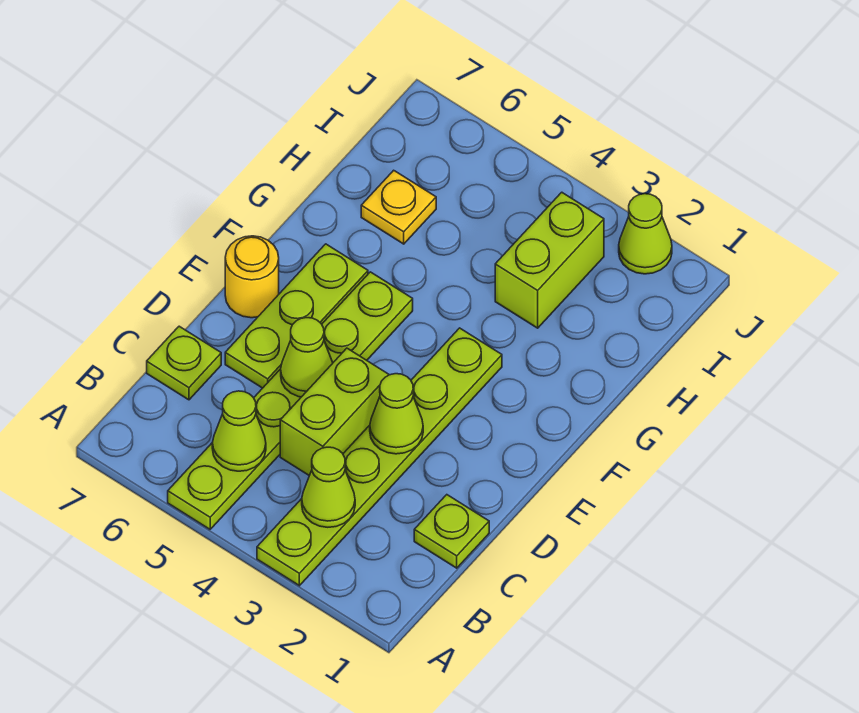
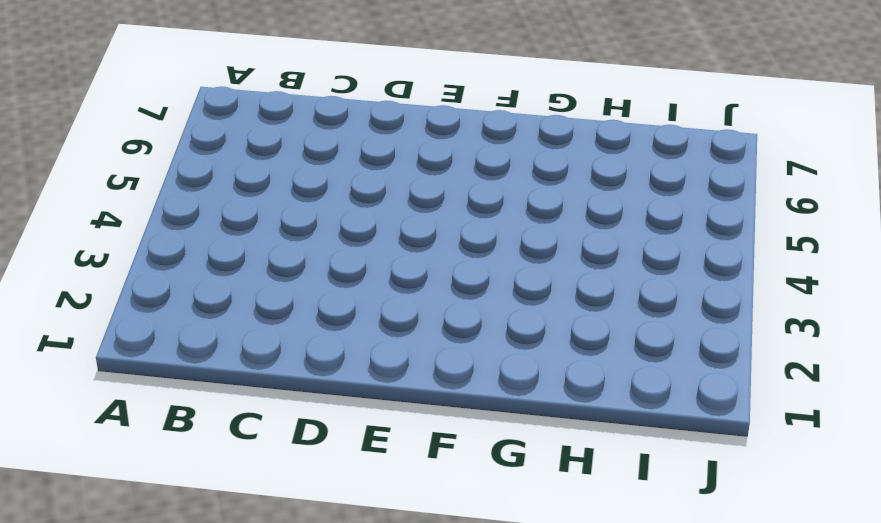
none -> lime 1x6 plate [257,328,502,586]
none -> lime 1x6 plate [168,272,413,529]
none -> lime 1x1 plate [414,495,489,568]

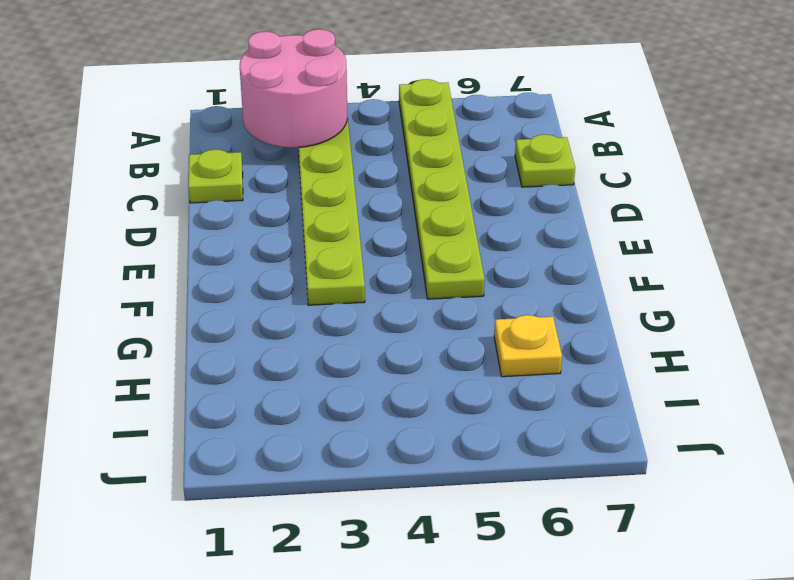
pink 2x2 round brick [240,29,347,148] -> lime 1x1 cone [302,447,355,527]
none -> lime 1x2 brick [280,348,389,476]
none -> lime 1x3 plate [225,244,368,388]
none -> yellow 1x1 round brick [225,236,279,318]

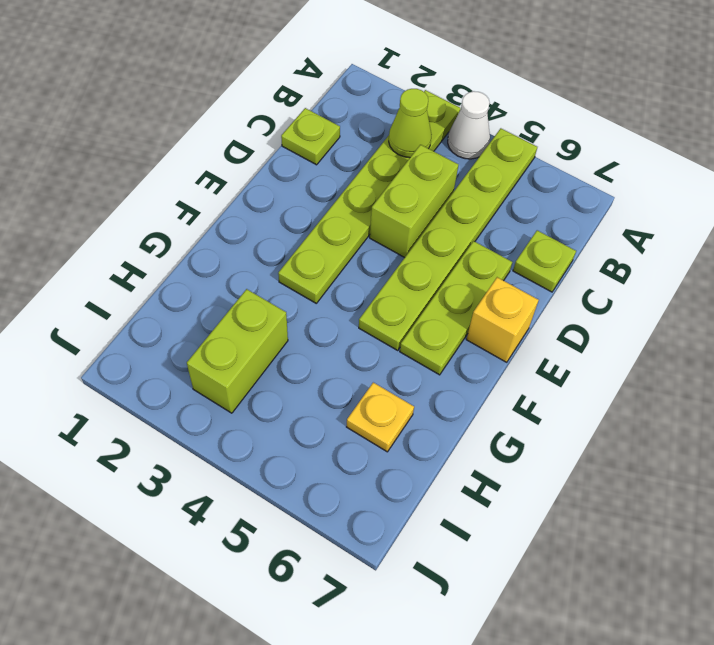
white 1x1 cone [448,91,490,159] -> none
yellow 1x1 brick [466,277,539,362] -> yellow 1x1 round brick [225,236,279,318]
none -> lime 1x1 cone [619,194,672,274]
none -> lime 1x1 cone [212,391,266,471]
none -> lime 1x1 cone [370,374,423,454]

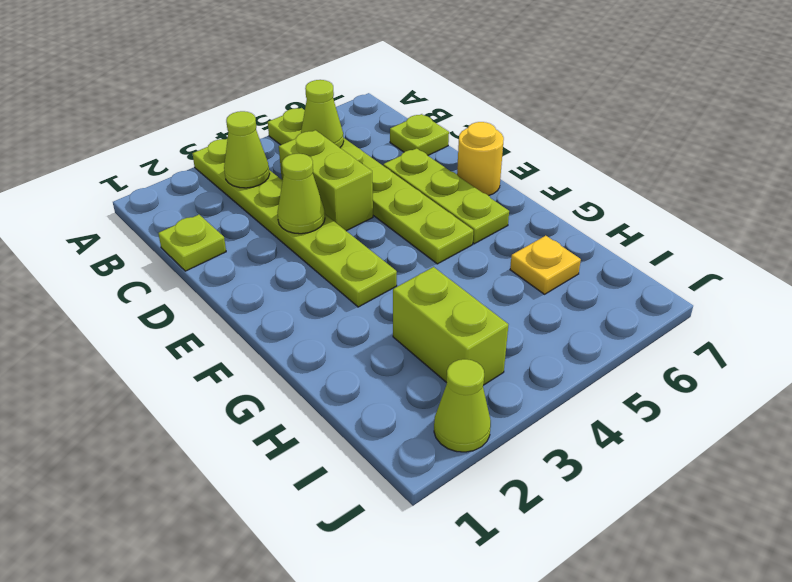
none -> lime 1x1 cone [281,318,333,397]

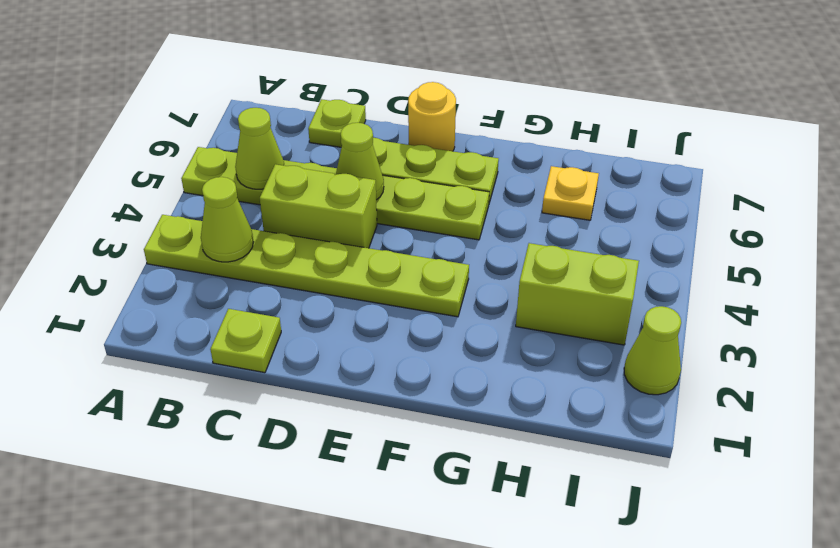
none -> lime 1x1 cone [370,374,423,454]

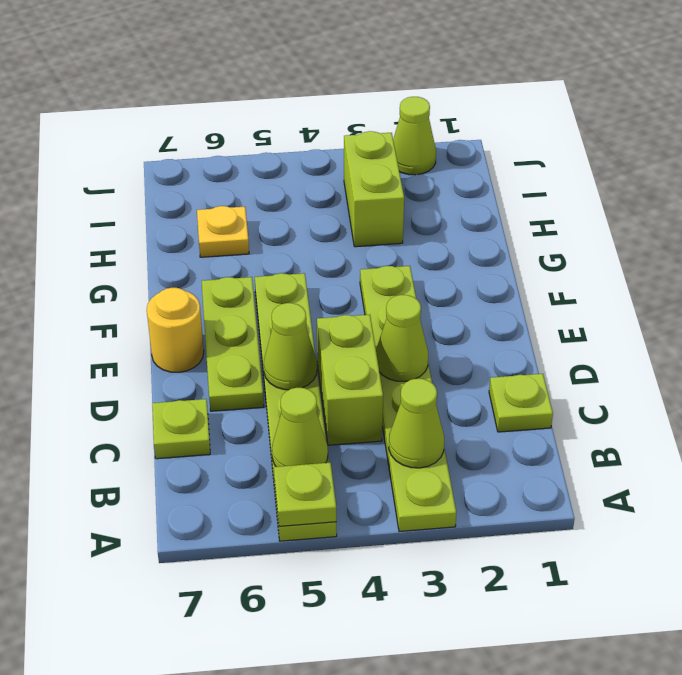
lime 1x1 plate [274,463,336,526] -> none

